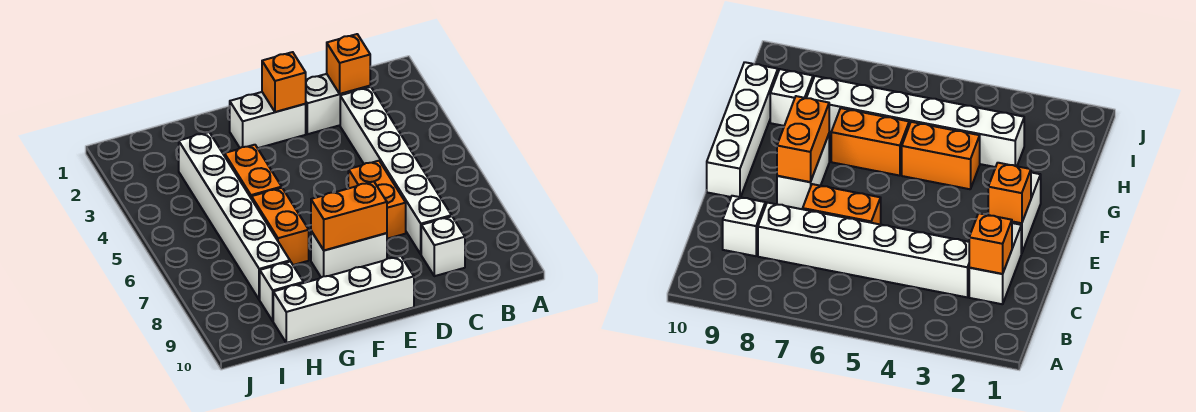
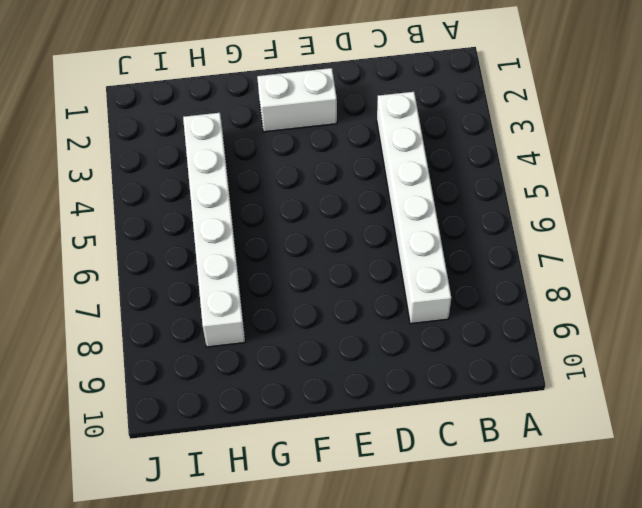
none -> white 1x2 brick [306,74,370,134]
none -> white 1x1 brick [421,216,465,276]
none -> orange 1x2 brick [348,161,406,239]

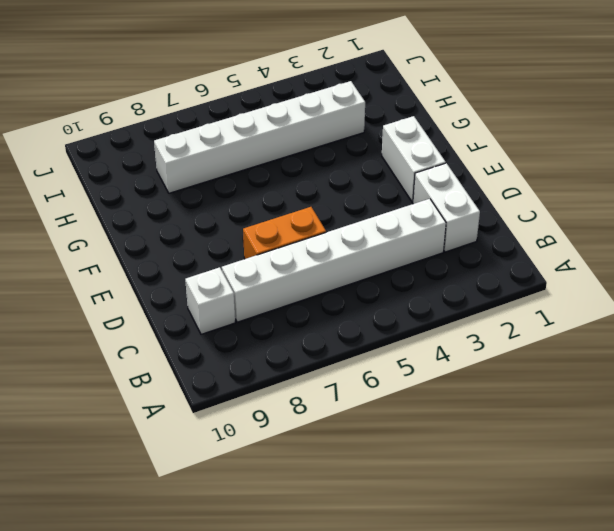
none -> white 1x2 brick [311,231,387,277]
none -> white 1x4 brick [273,256,414,343]
none -> orange 1x2 brick [224,145,282,199]

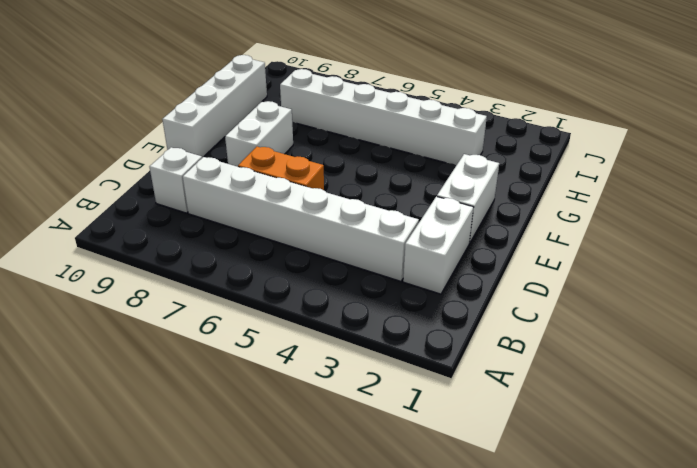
none -> orange 1x2 brick [224,145,282,199]
none -> orange 1x2 brick [252,188,309,265]
none -> white 1x1 brick [260,261,303,321]

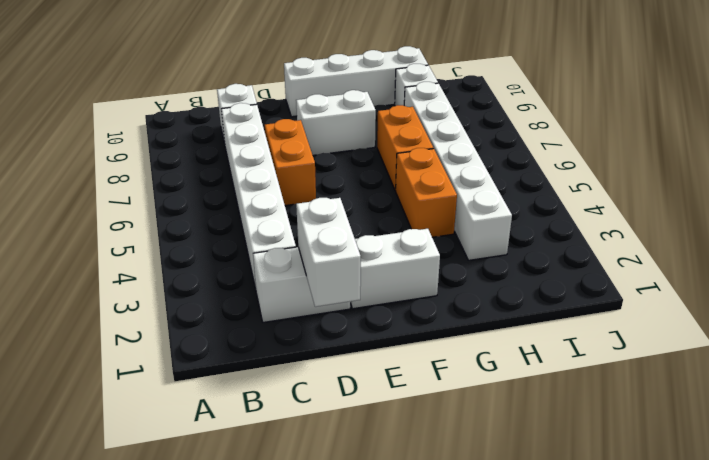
white 1x2 brick [296,198,361,307] -> none
none -> orange 1x1 brick [327,34,370,94]
none -> orange 1x1 brick [262,52,306,112]
none -> orange 1x2 brick [311,182,387,250]

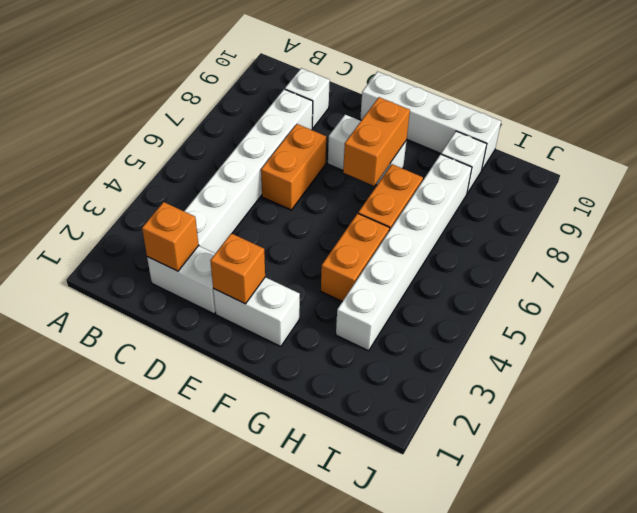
orange 1x2 brick [343,97,410,186] -> orange 1x2 brick turned to [311,182,387,250]

